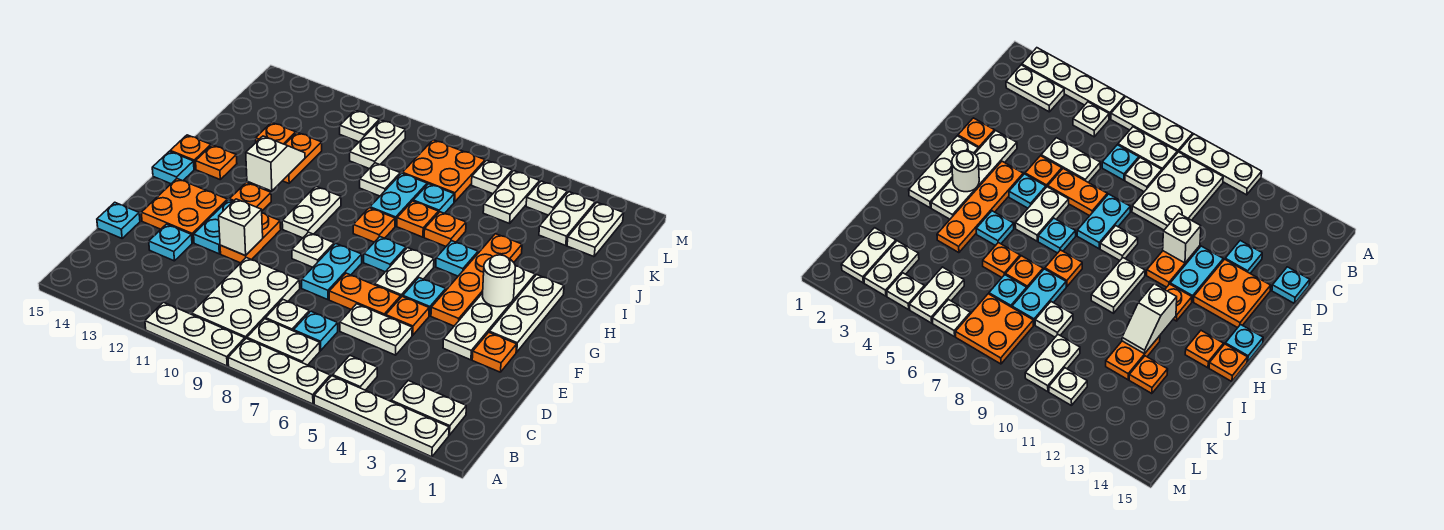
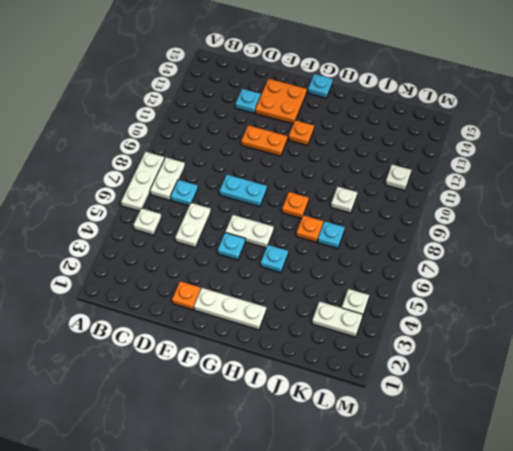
none -> white 1x4 plate [314,376,449,457]
none -> white 1x3 plate [145,302,245,366]
none -> white 1x2 plate [391,381,466,435]
none -> white 2x3 plate [192,258,300,339]

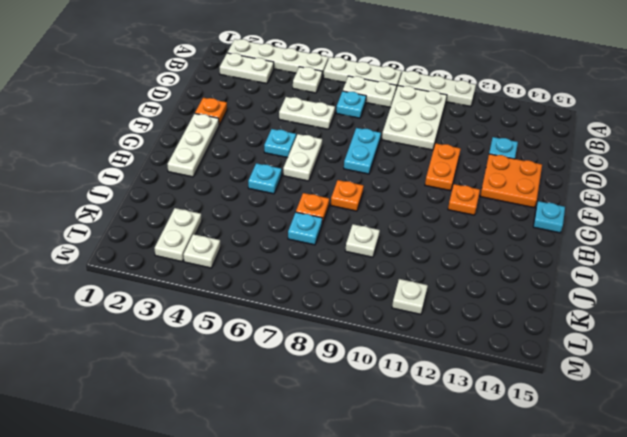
none -> white 1x1 plate [266,300,309,331]
none -> cyan 1x1 plate [97,202,140,238]
none -> white 1x4 plate [443,266,535,360]
none -> orange 1x1 plate [386,296,429,335]

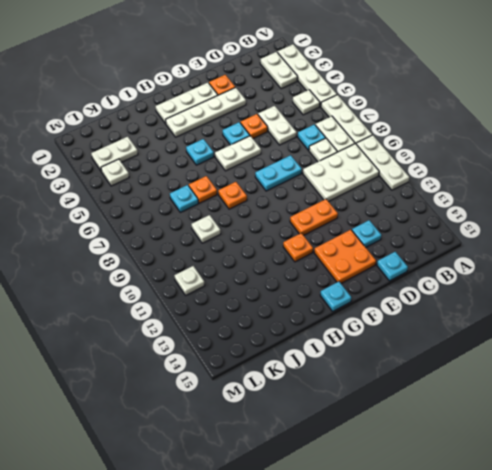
none -> orange 1x2 plate [329,273,401,316]
none -> cyan 1x2 plate [194,200,233,254]
none -> orange 1x4 plate [431,234,522,326]
none -> white 1x1 plate [292,232,334,267]

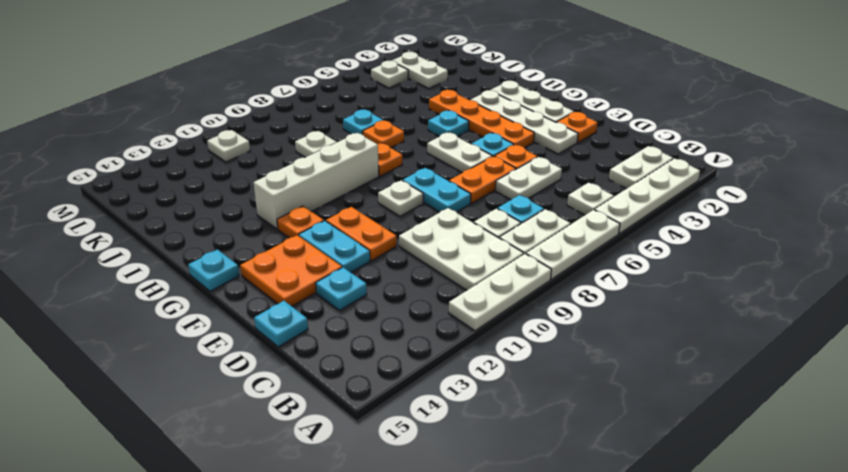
white 1x4 brick [254,133,379,229] -> white 1x2 plate [282,187,341,238]
none -> cyan 1x1 plate [364,237,406,272]
none -> orange 1x1 plate [196,145,237,179]
none -> orange 1x1 plate [170,135,211,169]
none -> orange 1x1 plate [424,212,466,246]

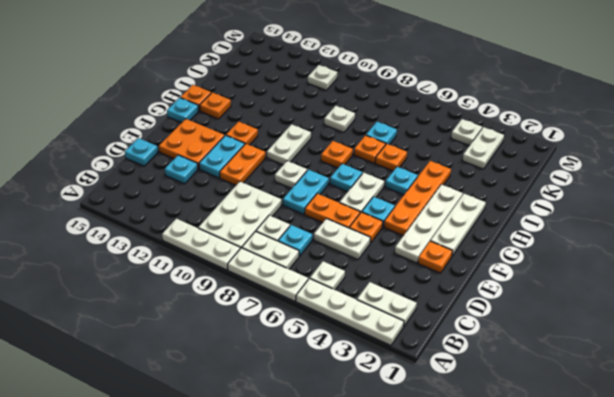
none -> cyan 1x2 plate [370,173,427,226]
none -> orange 1x2 plate [283,132,322,183]
none -> orange 1x1 plate [256,122,296,144]
none -> white 1x2 plate [567,203,624,257]

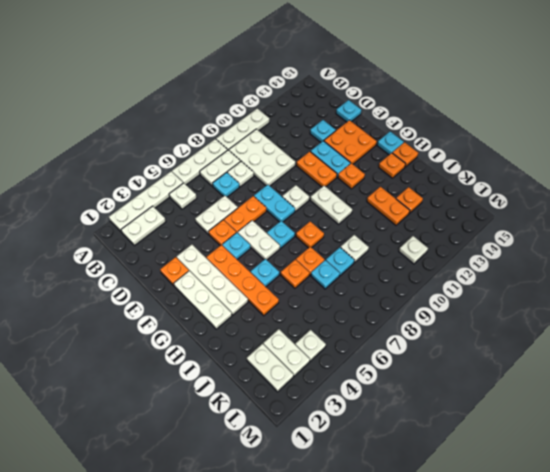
cyan 1x1 plate [326,247,354,276] -> cyan 1x2 plate [370,173,427,226]
none -> white 1x2 plate [483,171,540,223]
none -> orange 2x2 plate [402,140,485,202]
none -> white 1x2 plate [350,120,405,169]
none -> white 1x1 plate [472,160,512,194]

